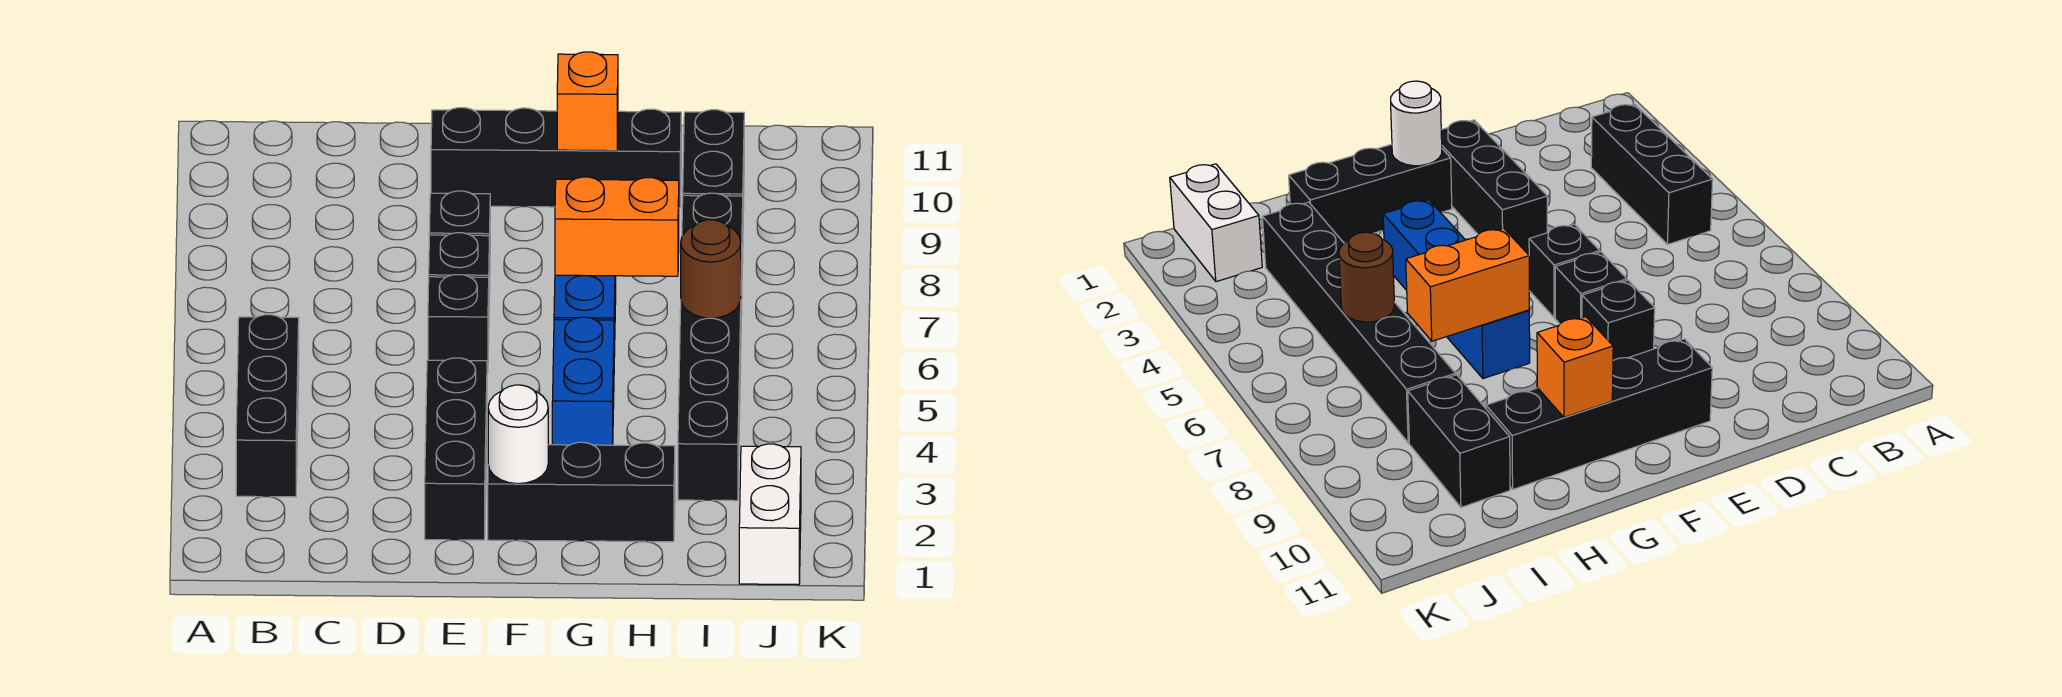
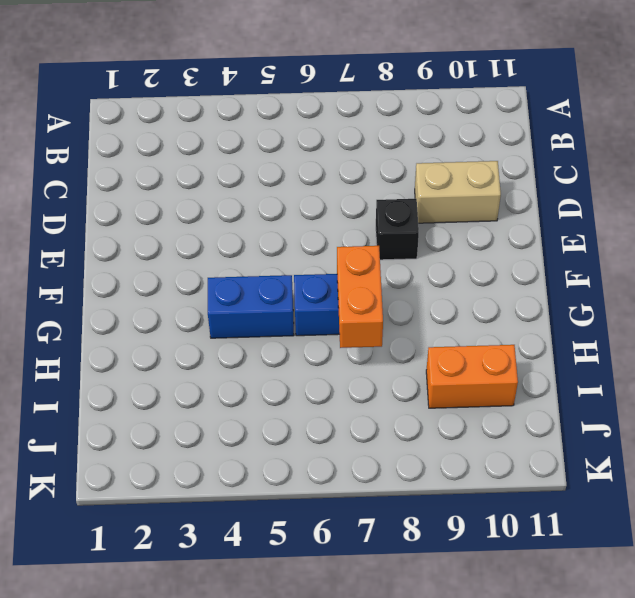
tan 1x2 brick [415,161,501,223] -> none
orange 1x2 brick [426,345,518,408] -> black 1x2 brick [683,110,744,212]
none -> black 1x3 brick [236,315,299,497]
none -> black 1x3 brick [425,358,487,540]
none -> black 1x1 brick [428,275,489,373]

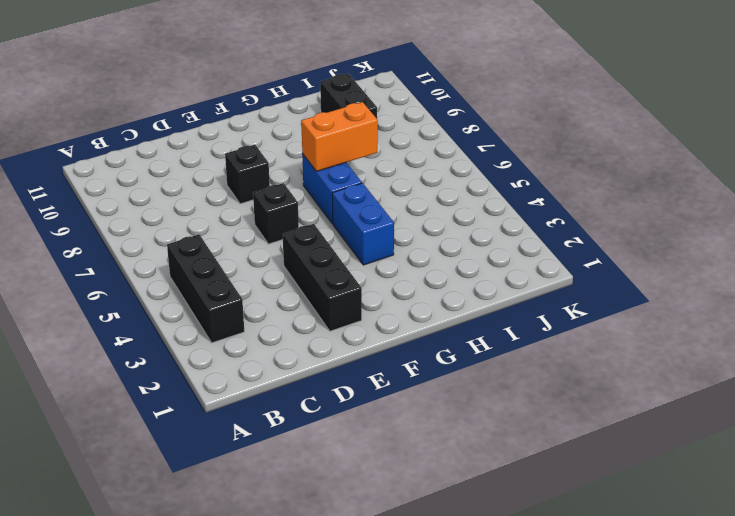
none -> black 1x1 brick [429,233,490,293]
none -> black 1x4 brick [431,108,681,208]
none -> black 1x3 brick [488,442,675,542]

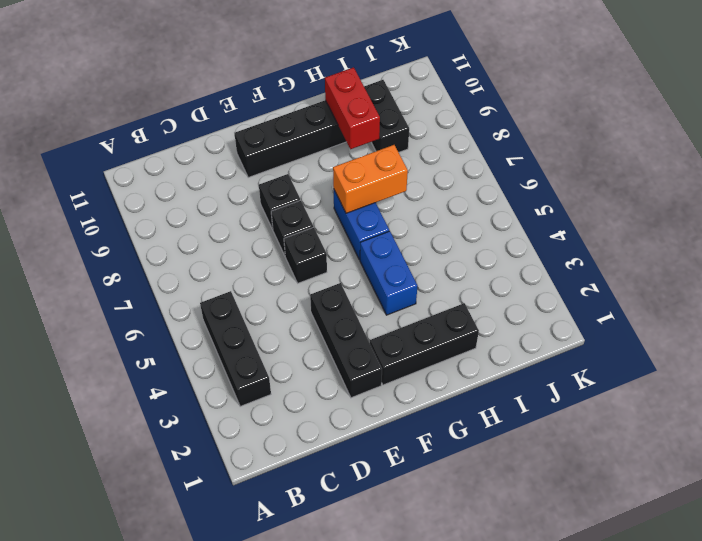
red 1x2 brick [325,67,380,149] -> none
none -> black 1x6 brick [678,193,743,501]
none -> white 1x2 brick [739,444,801,585]
none -> white 1x1 round brick [488,385,548,484]

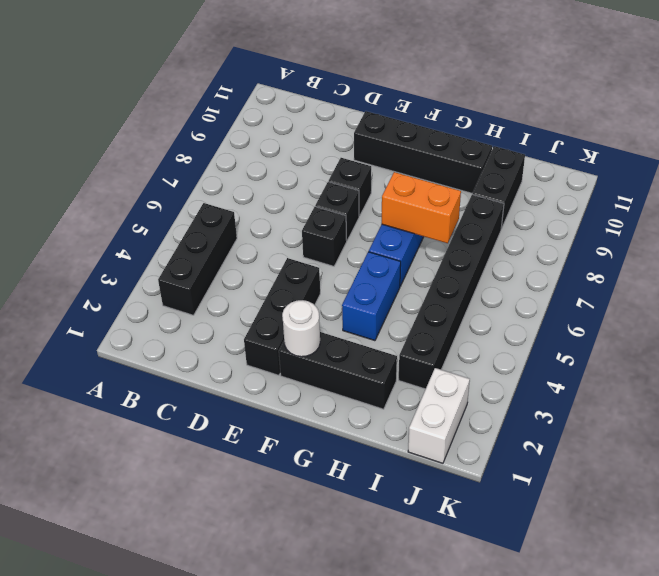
none -> orange 1x1 brick [557,52,618,151]
none -> brown 1x1 round brick [681,220,741,318]

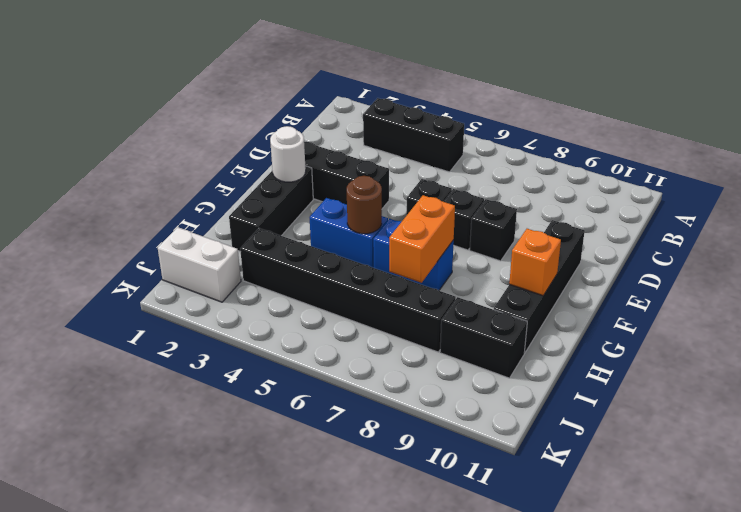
brown 1x1 round brick [347,176,382,234] -> brown 1x1 round brick moved to [681,220,741,318]

